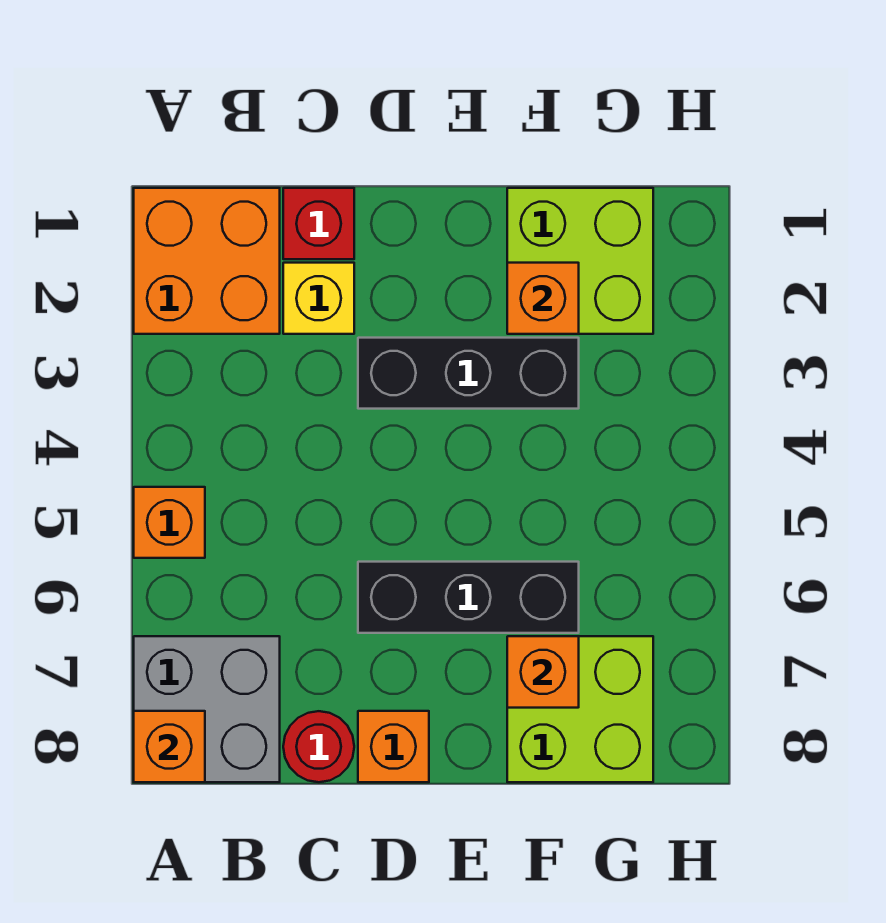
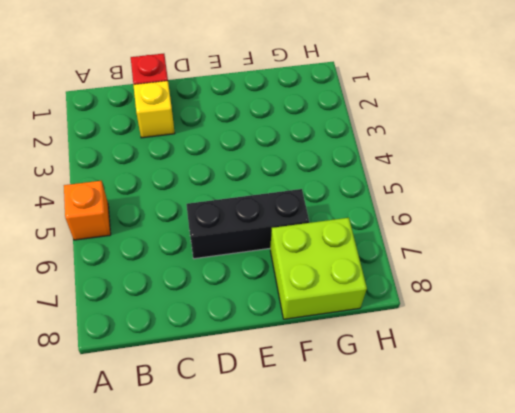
none -> orange 2x2 brick [134,188,280,334]
none -> grey 2x2 brick [134,636,280,782]
none -> red 1x1 round brick [283,711,354,782]

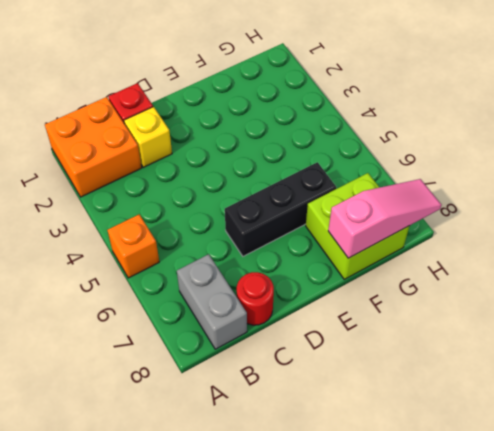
grey 1x2 brick [177,254,247,349] -> grey 2x2 brick [134,636,280,782]
pink 1x3 slope [328,179,442,258] -> none
none -> black 1x3 brick [358,338,579,409]
none -> orange 1x1 brick [358,711,429,782]
none -> lime 2x2 brick [507,188,653,334]

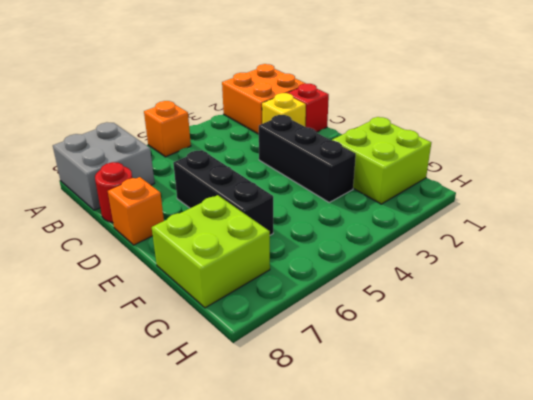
none -> orange 1x1 brick [134,711,205,782]
none -> orange 1x1 brick [507,263,579,334]
none -> orange 1x1 brick [507,636,579,708]

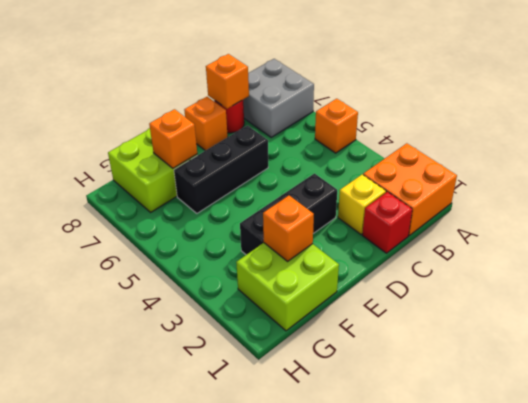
orange 1x1 brick [206,54,249,109] -> orange 1x1 brick moved to [134,711,205,782]

